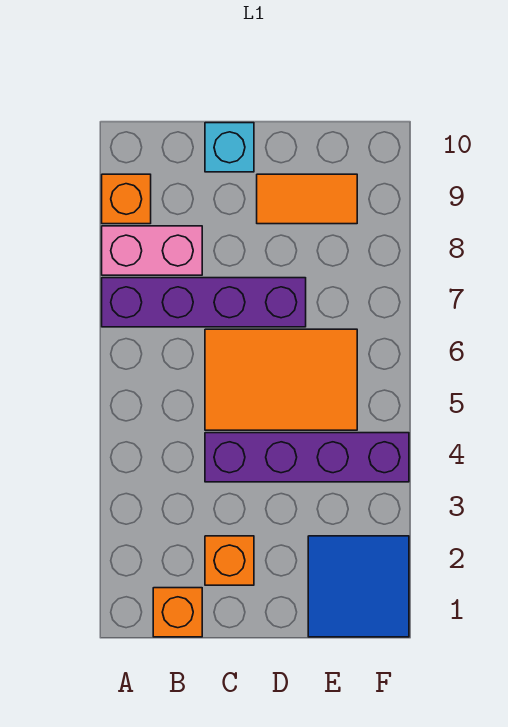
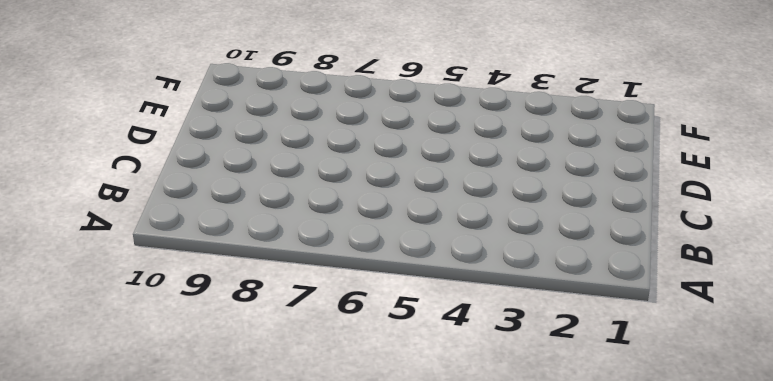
none -> purple 1x4 brick [102,278,306,327]
none -> pink 1x2 brick [102,226,202,275]

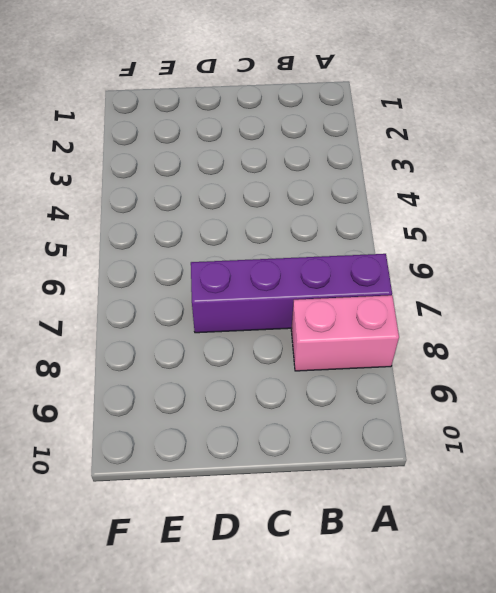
none -> orange 1x1 brick [102,174,151,224]
none -> orange 1x1 brick [153,588,202,637]

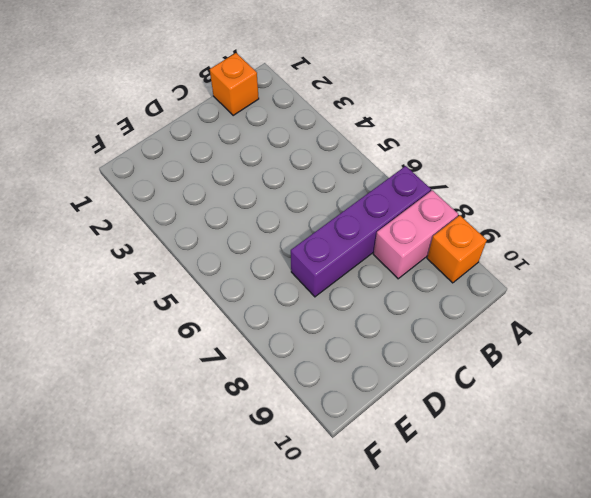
none -> orange 1x1 brick [205,536,254,585]
none -> purple 1x4 brick [205,433,409,482]

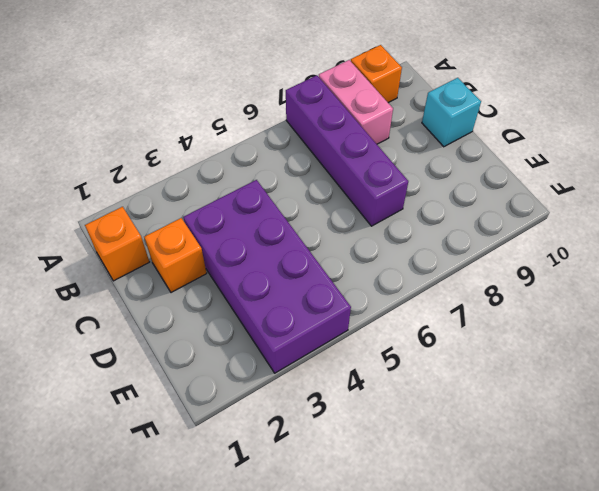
purple 2x4 brick [184,180,351,373] -> purple 1x4 brick [205,433,409,482]
none -> orange 2x3 tile [205,329,357,430]
none -> orange 1x2 tile [257,174,357,224]

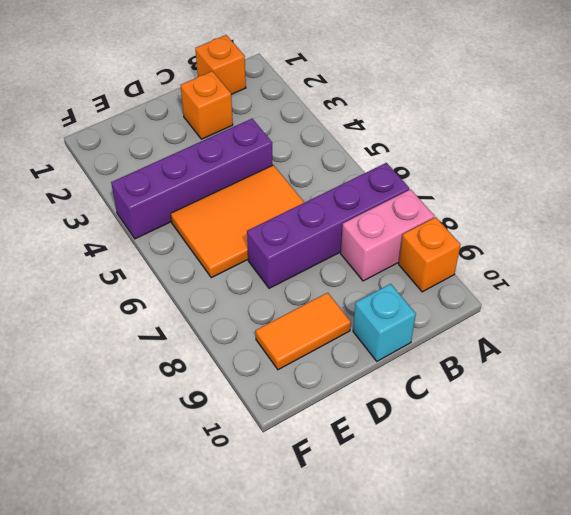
none -> blue 2x2 tile [308,536,409,637]

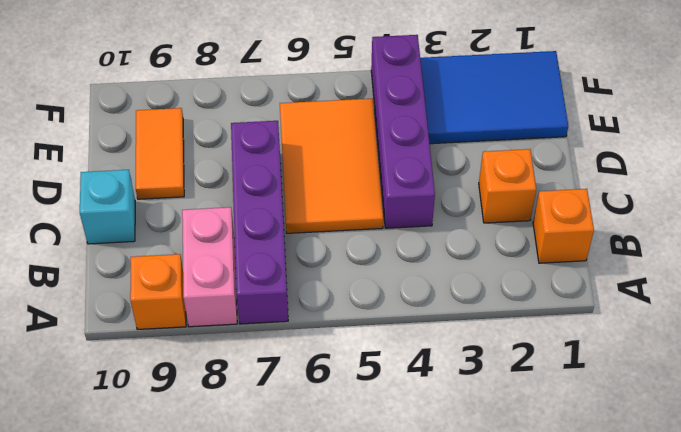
blue 2x3 tile [420,51,568,144] -> blue 2x2 tile [308,536,409,637]

